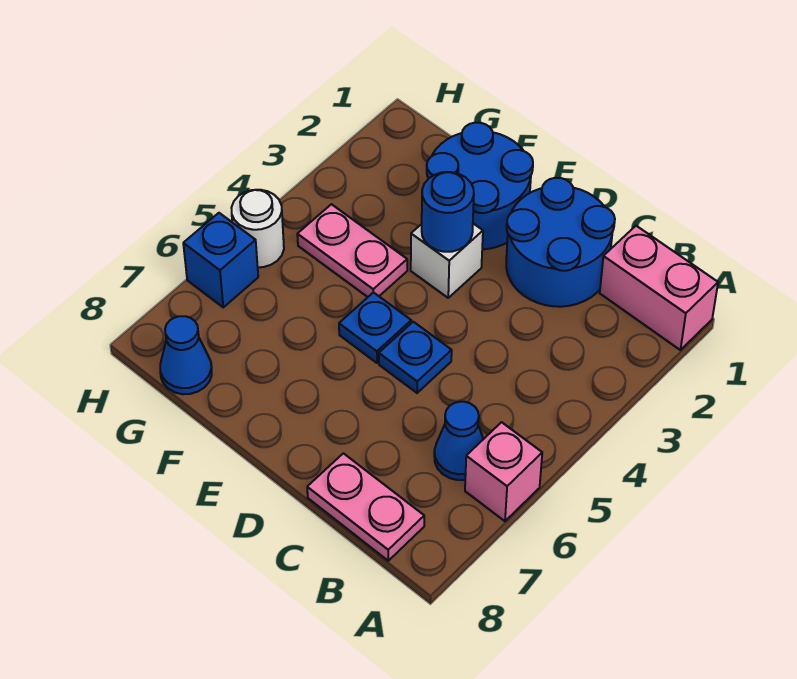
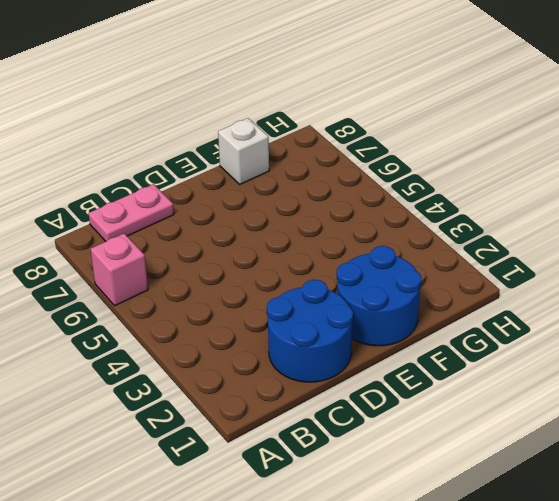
white 1x1 brick [218,118,269,184] -> white 1x1 brick moved to [411,224,483,298]
none -> pink 1x2 brick [600,226,718,350]
none -> blue 1x1 cone [434,402,483,480]
none -> blue 1x1 plate [379,322,452,393]

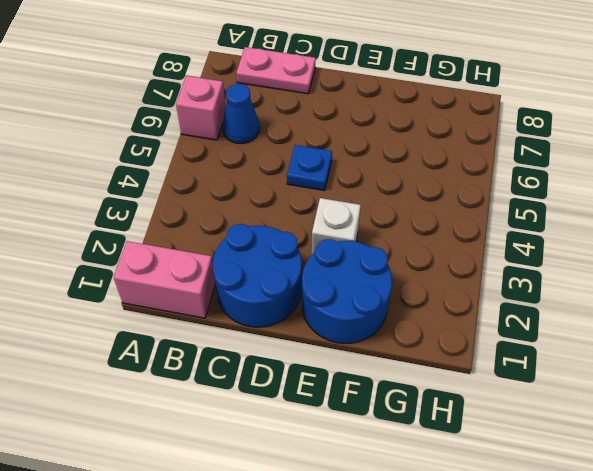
none -> blue 1x1 plate [339,292,411,363]
none -> pink 1x2 plate [297,204,407,297]
none -> blue 1x1 cone [160,316,212,394]

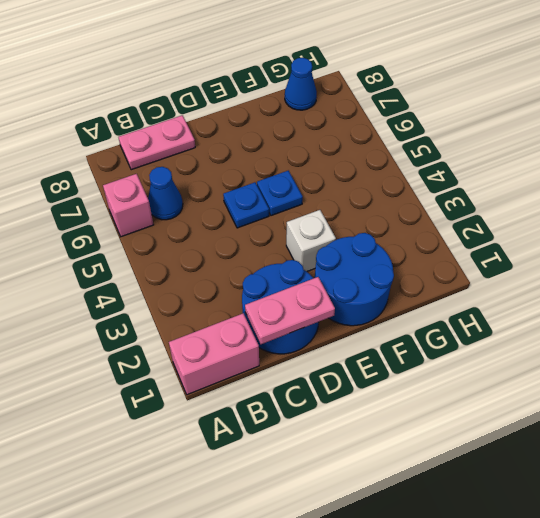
pink 1x2 plate [245,277,335,344] -> pink 1x2 plate moved to [297,204,407,297]
none -> white 1x1 round brick [231,190,284,267]
none -> blue 1x1 brick [183,213,258,307]
none -> blue 1x1 round brick [422,172,474,252]

